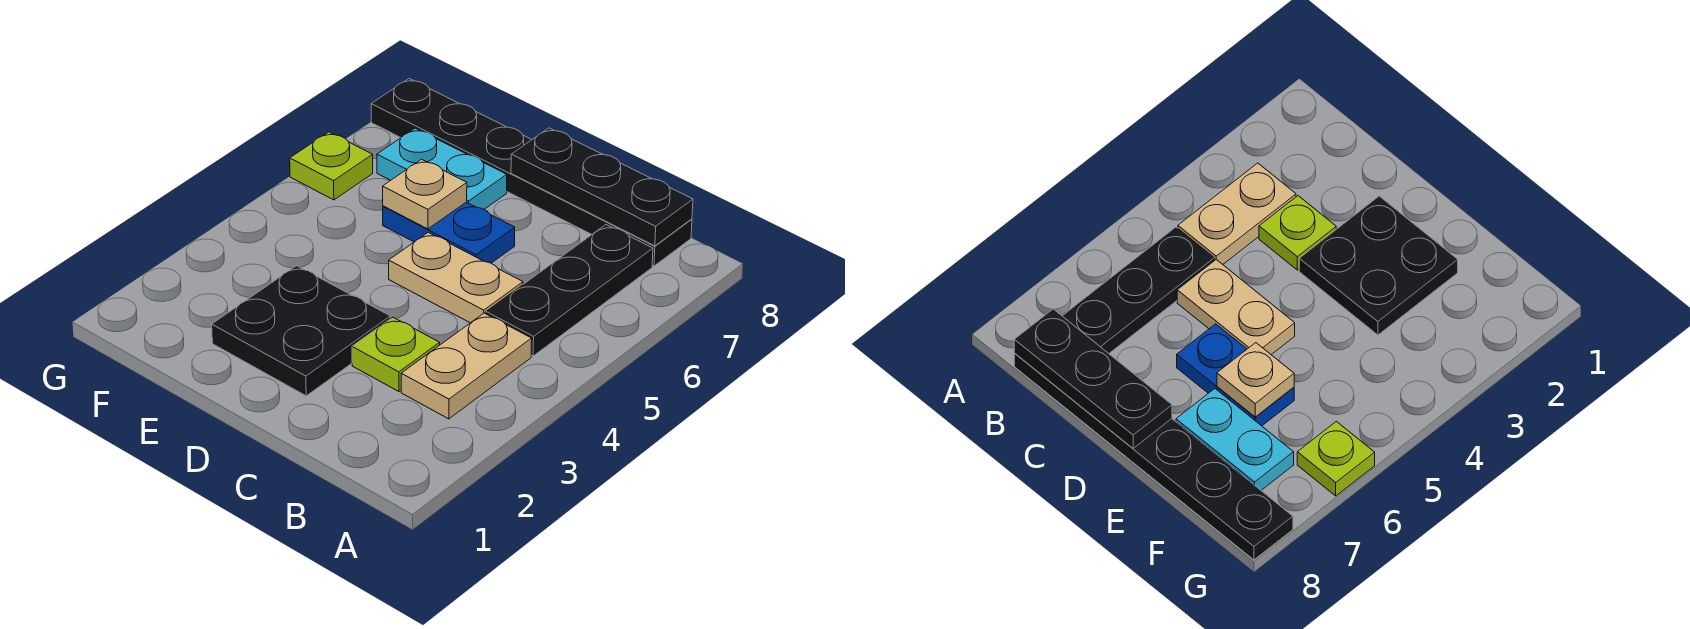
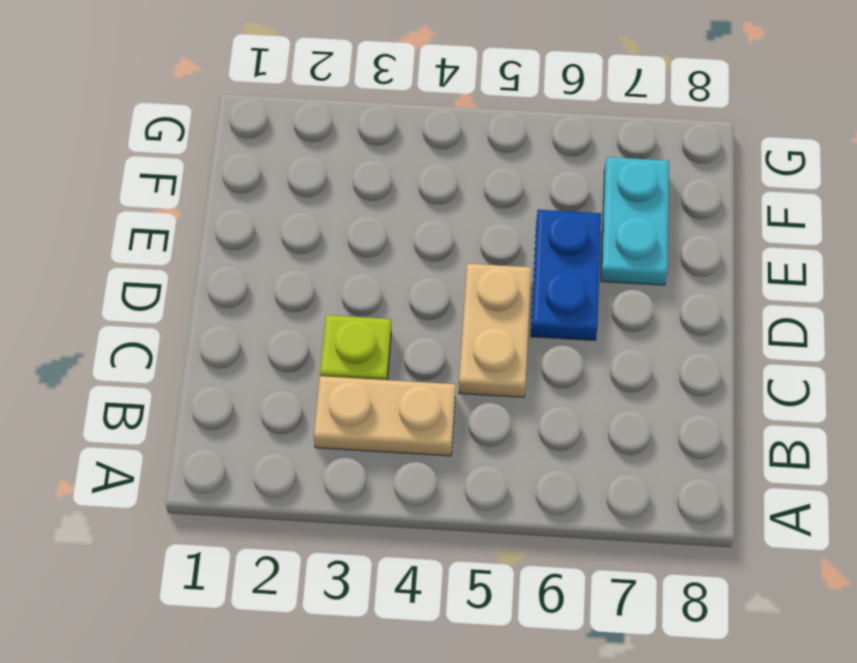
none -> black 1x3 plate [486,225,653,356]
none -> black 1x6 plate [371,79,692,266]

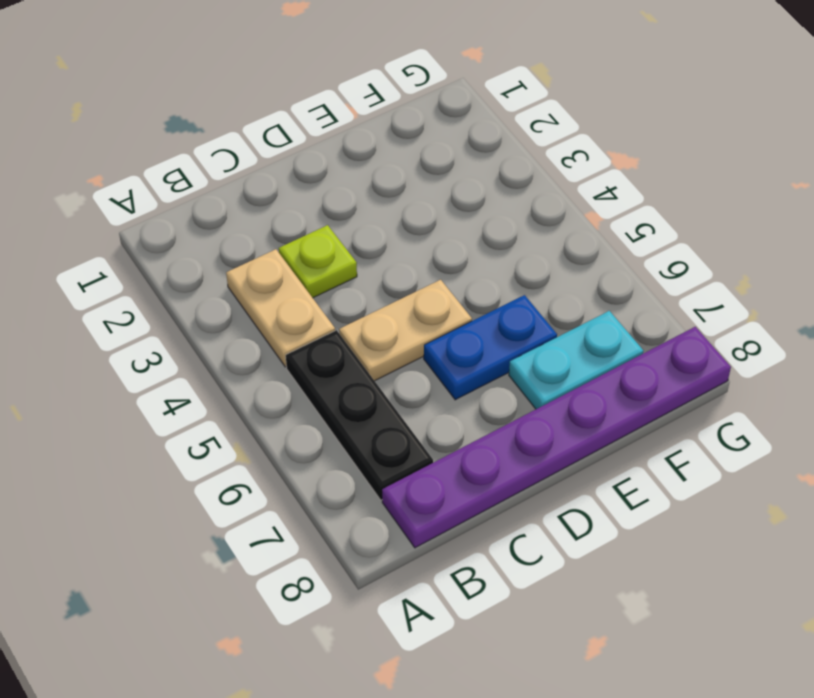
purple 1x6 plate [382,327,731,548] -> black 1x6 plate [371,79,692,266]
none -> black 2x2 plate [212,266,390,396]
none -> lime 1x1 plate [290,132,373,200]

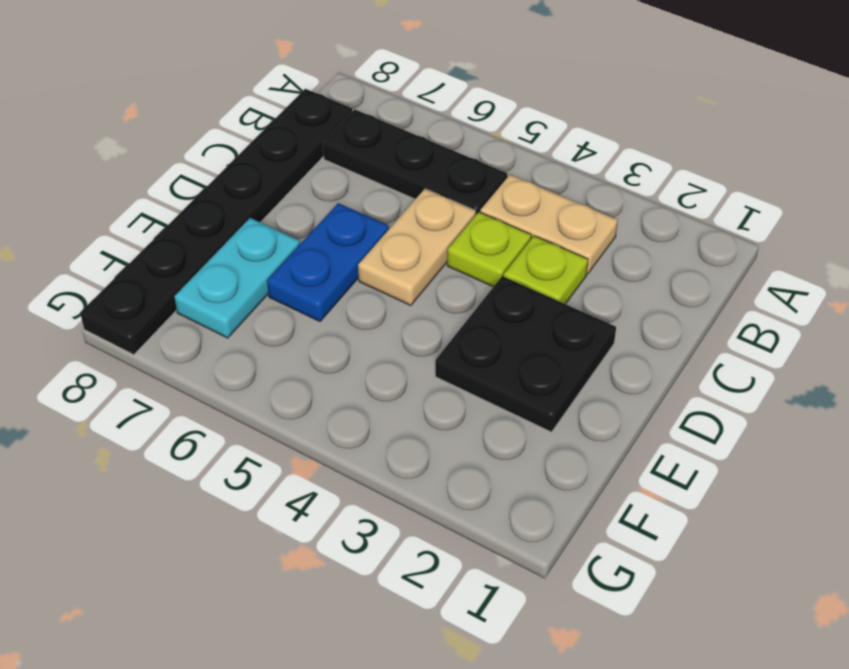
lime 1x1 plate [447,212,531,287] -> lime 1x1 plate moved to [290,132,373,200]
none -> black 1x3 plate [511,128,693,246]
none -> tan 1x1 plate [383,159,467,229]

